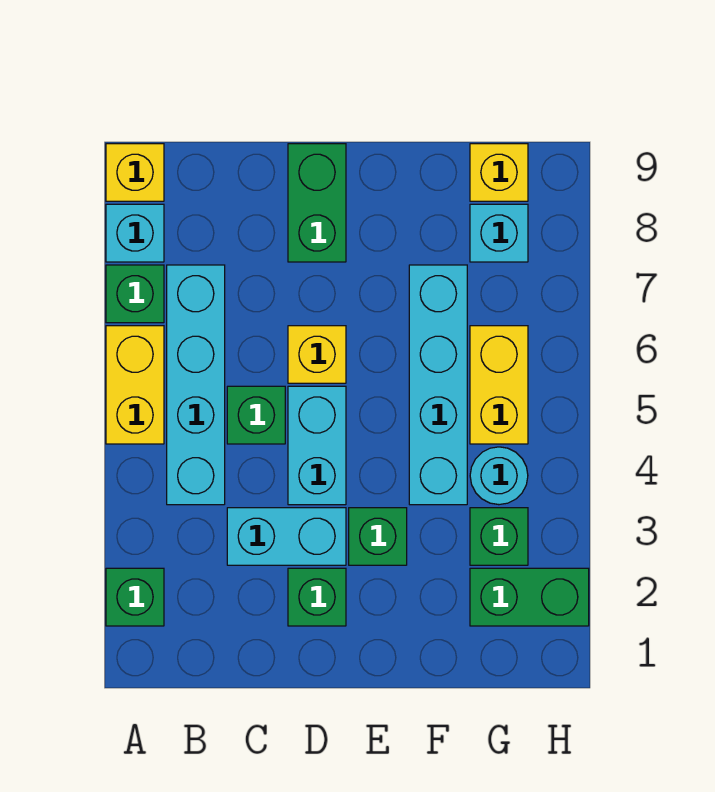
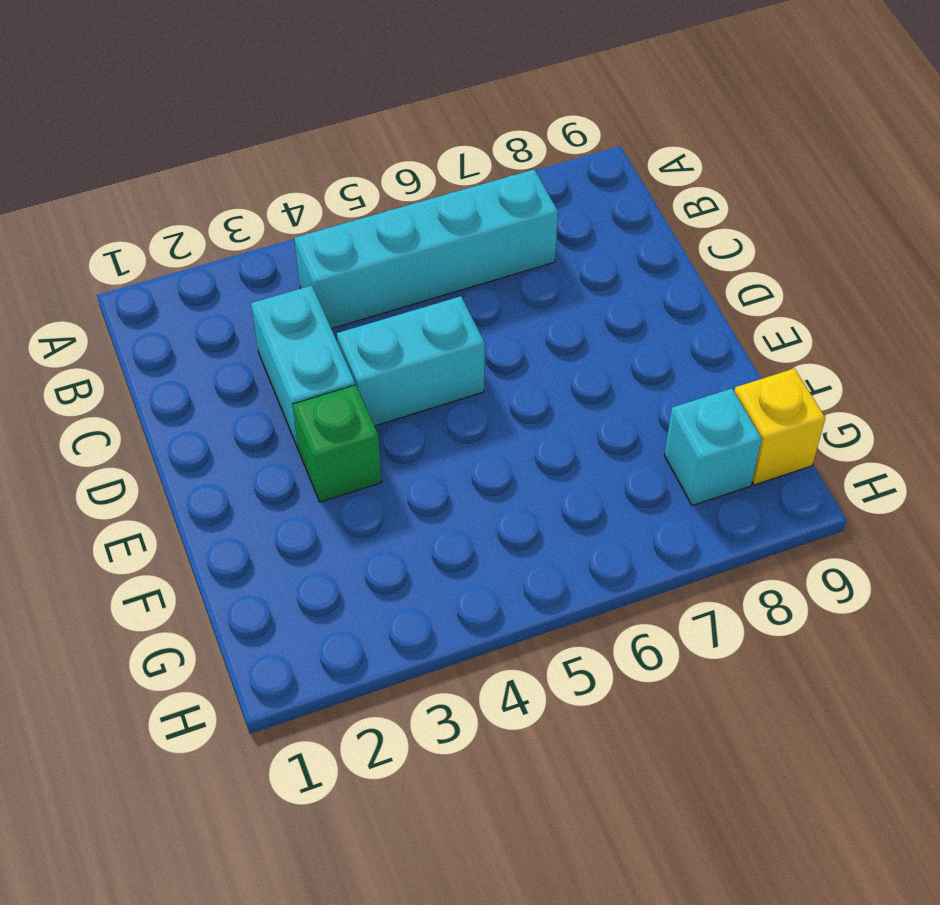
none -> green 1x1 brick [106,568,164,626]
none -> yellow 1x2 brick [106,326,164,444]
none -> green 1x1 brick [106,265,164,323]

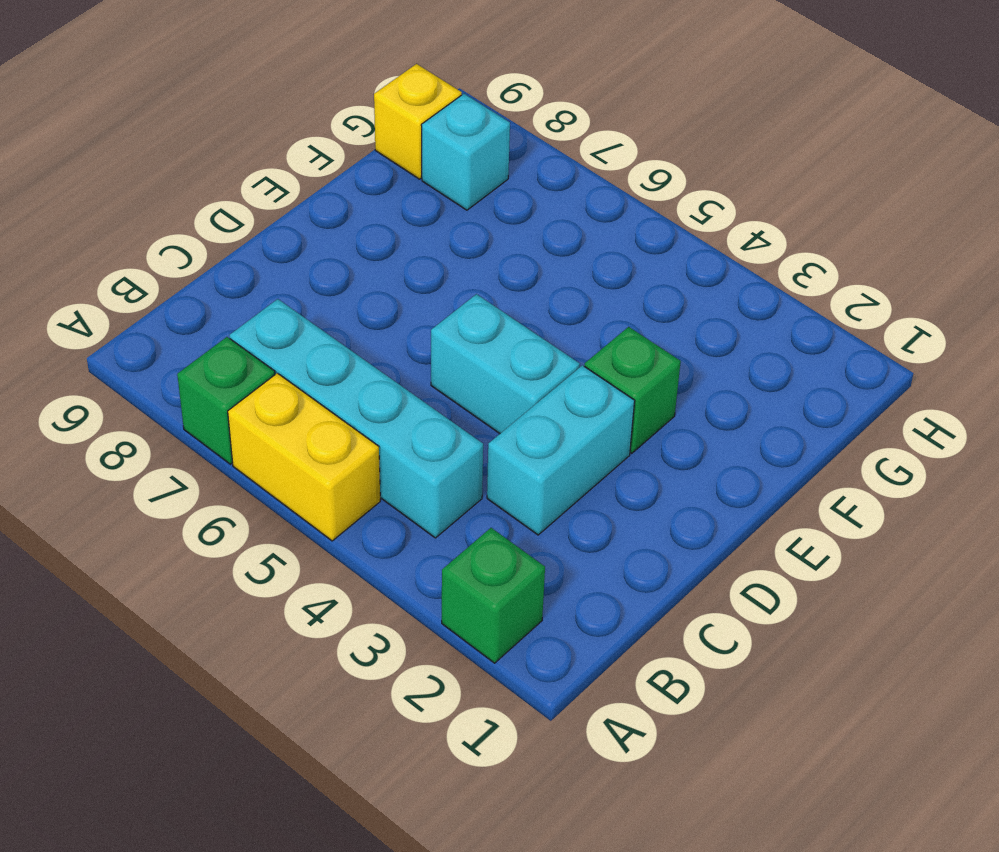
none -> cyan 1x1 brick [106,204,164,262]
none -> yellow 1x1 brick [106,144,164,201]
none -> green 1x1 brick [227,386,285,444]

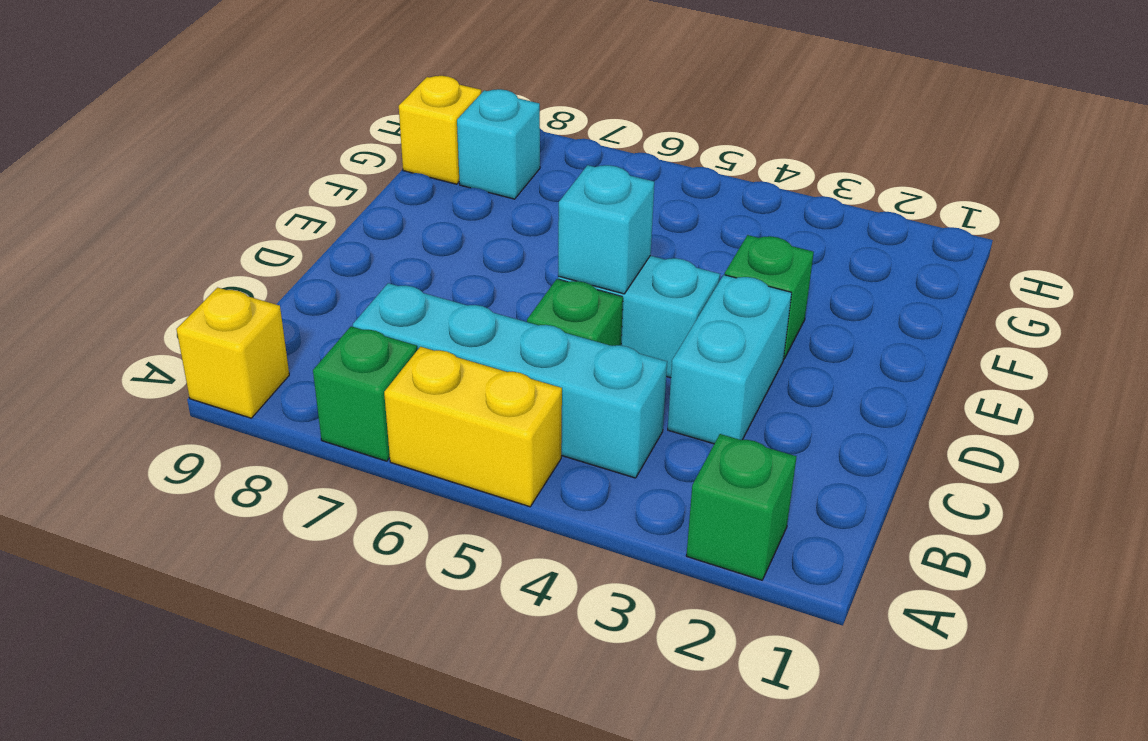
cyan 1x1 brick [558,165,654,294] -> cyan 1x1 brick moved to [106,204,164,262]
none -> green 1x1 brick [288,568,346,626]
none -> yellow 1x1 brick [288,326,346,383]
none -> green 1x2 brick [288,144,346,262]

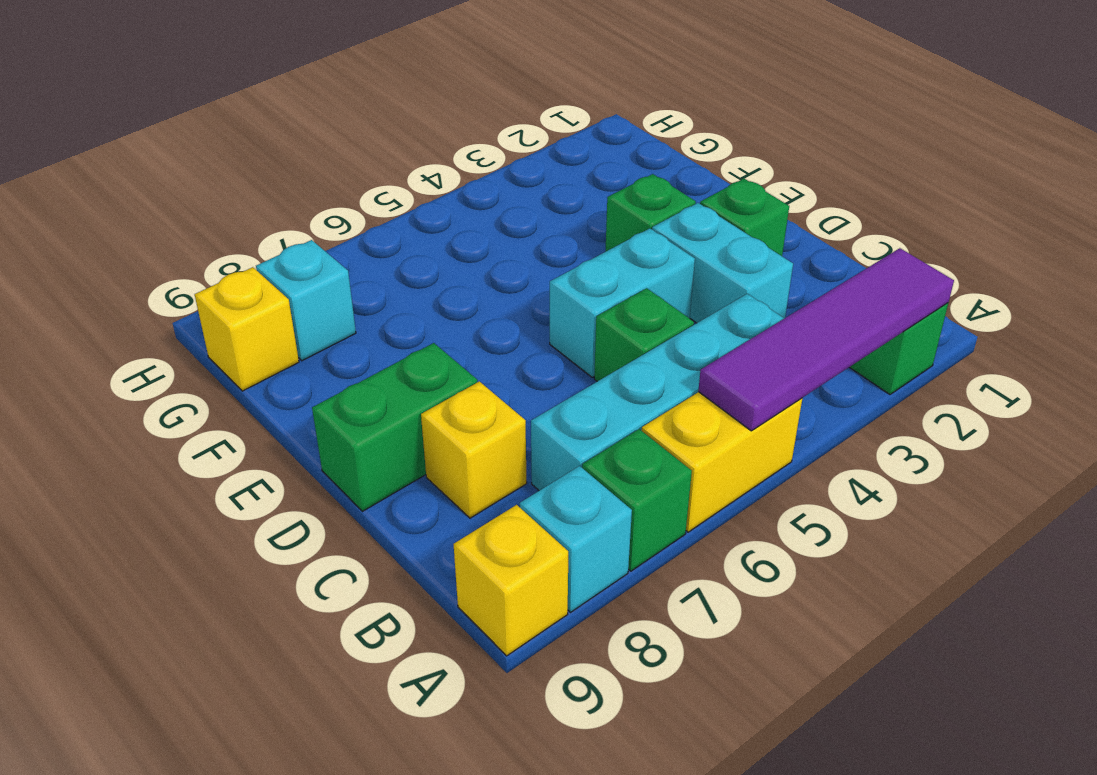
purple 1x4 tile [698,248,954,431] -> none
yellow 1x1 brick [421,381,527,518] -> yellow 1x1 brick moved to [288,326,346,383]
none -> cyan 1x4 brick [409,265,467,505]
none -> green 1x2 brick [470,568,589,626]
none -> green 1x1 brick [470,508,528,565]

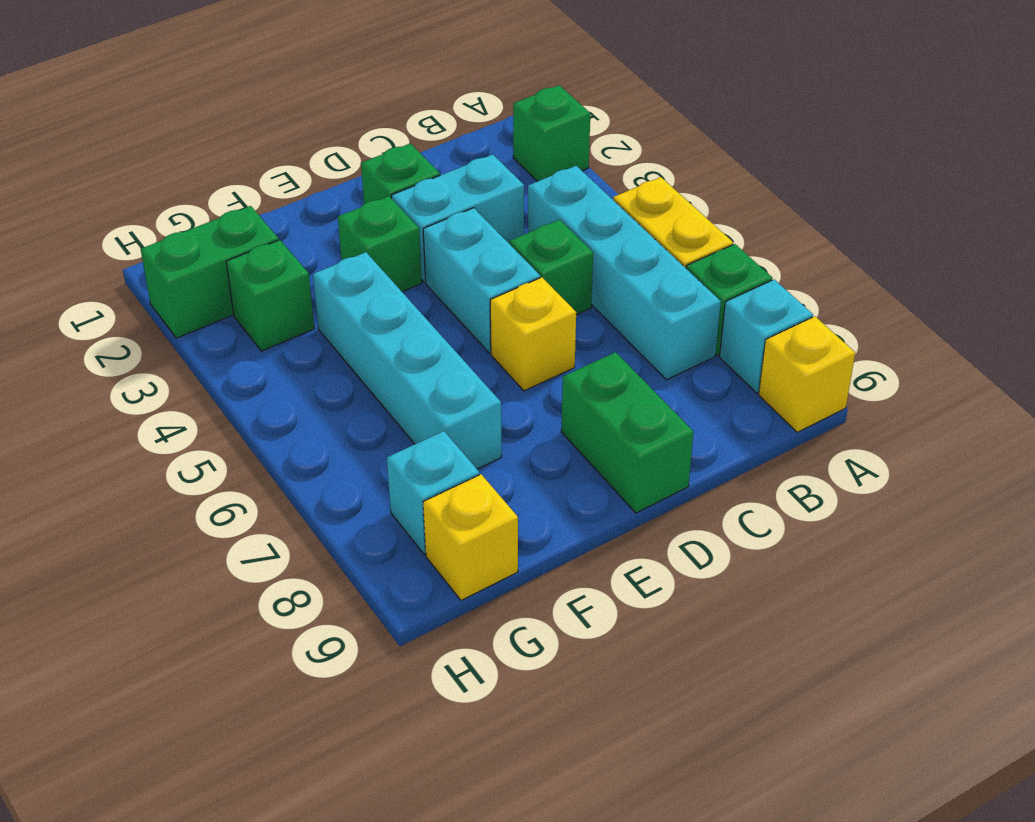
none -> cyan 1x1 round brick [470,447,528,505]
none -> yellow 1x2 brick [470,326,528,444]

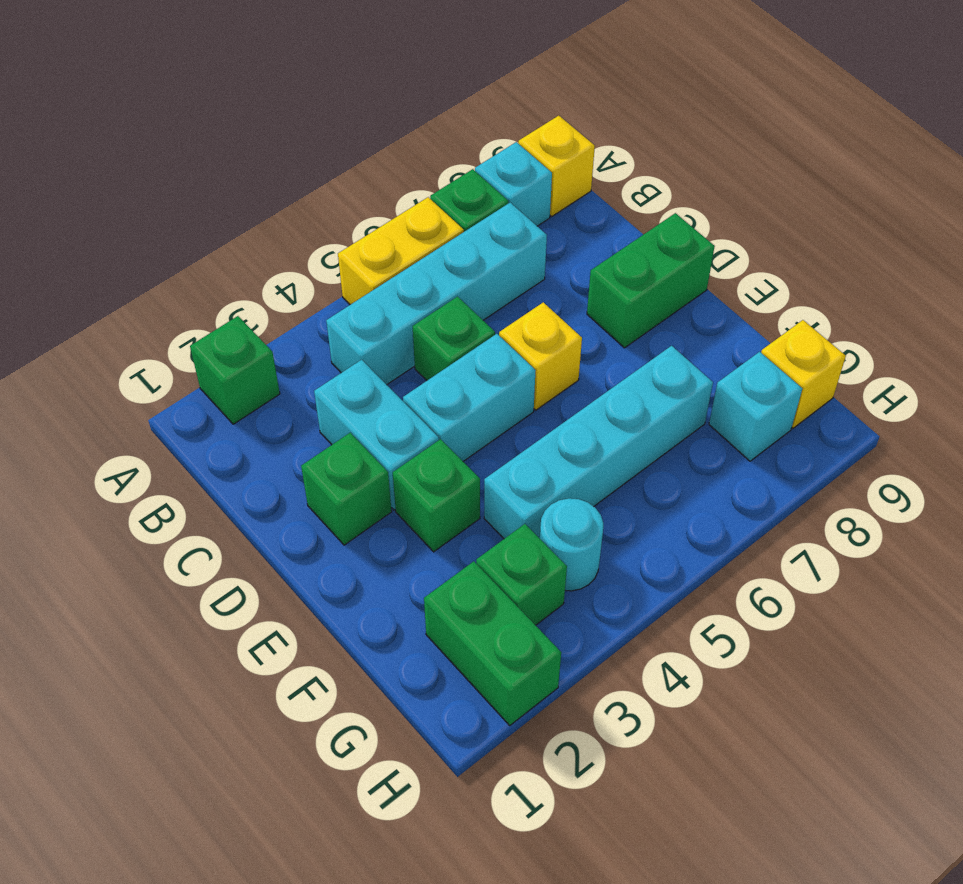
none -> yellow 1x2 brick [470,326,528,444]

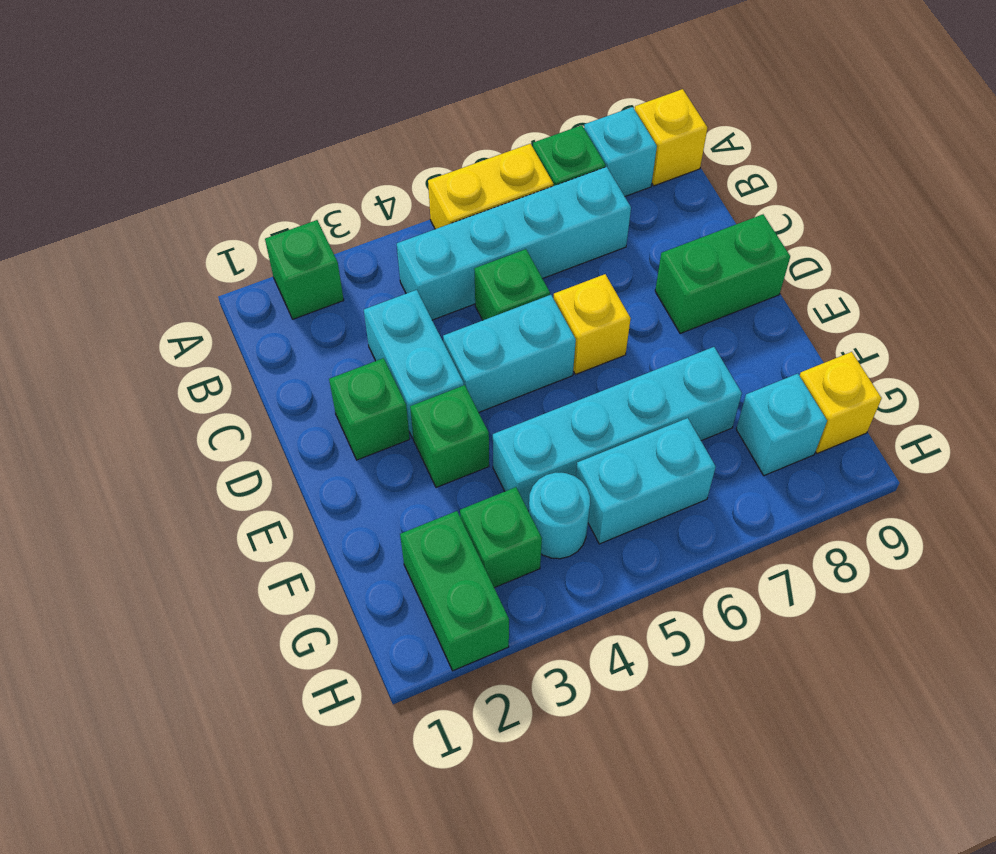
cyan 1x2 brick [576,418,716,544] -> yellow 1x2 brick [470,326,528,444]

